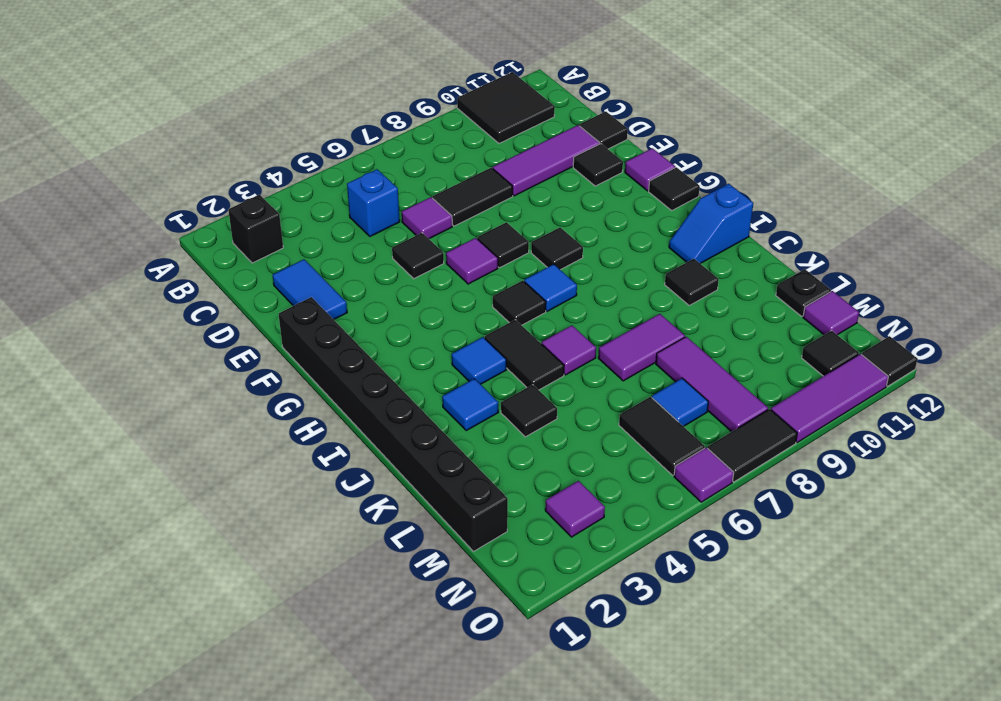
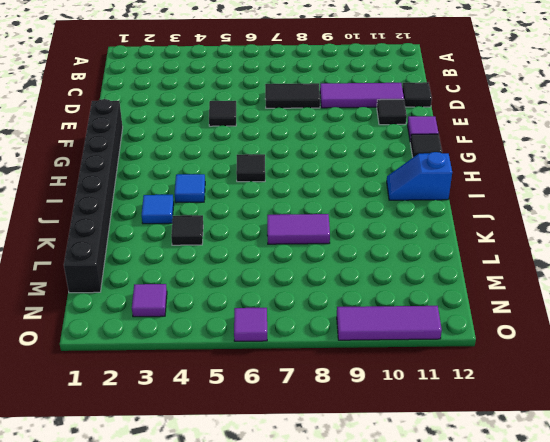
none -> black 2x2 tile [457,72,555,143]
none -> black 1x1 brick [228,195,283,263]
none -> blue 1x1 brick [347,169,400,236]
none -> blue 1x2 tile [273,259,347,320]

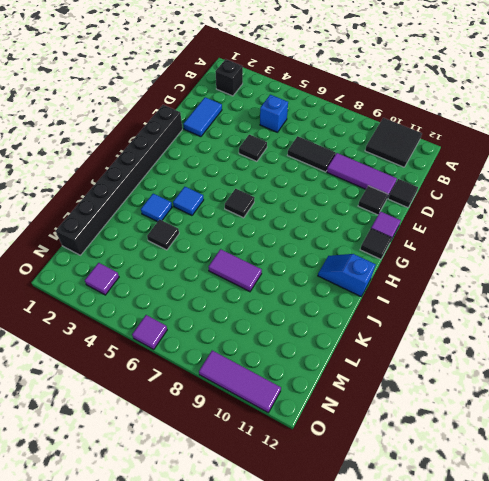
none -> purple 1x1 tile [402,197,452,239]
none -> purple 1x1 tile [446,238,498,284]
none -> black 1x1 tile [477,222,529,268]
none -> black 1x1 tile [531,227,583,270]

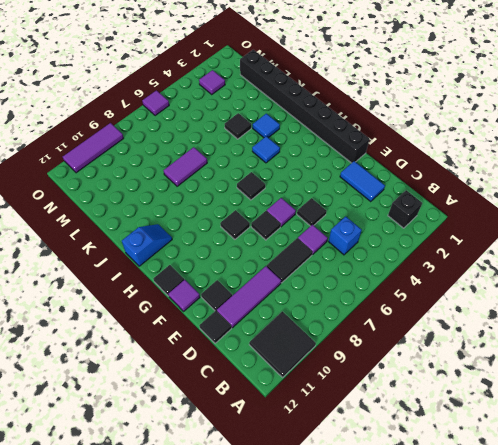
none -> blue 1x1 tile [524,264,577,311]
none -> black 1x2 tile [485,320,564,390]
none -> purple 1x1 tile [542,325,596,375]
none -> black 1x1 tile [665,259,719,305]

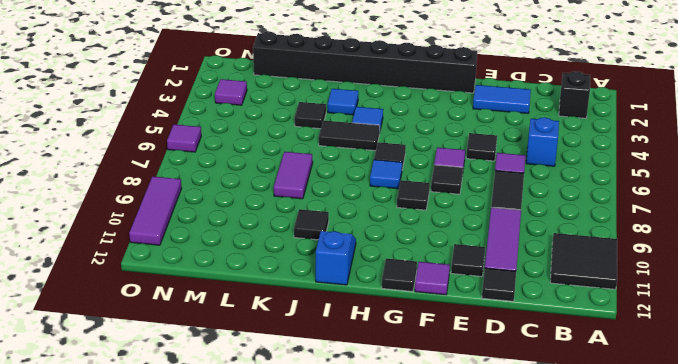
none -> purple 1x1 tile [542,325,596,375]
none -> purple 1x3 tile [656,337,768,432]
none -> black 1x1 plate [776,269,831,316]
none -> black 1x2 tile [619,397,705,475]

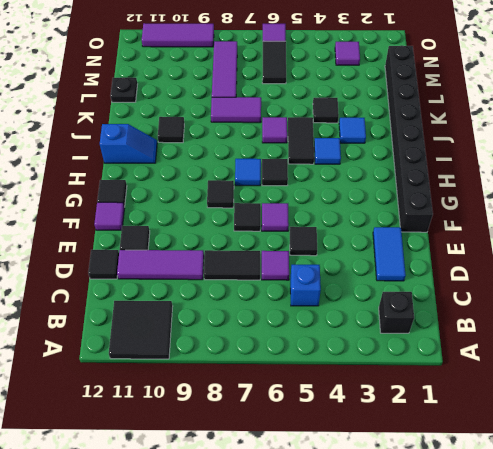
none -> blue 1x1 tile [652,378,708,427]
none -> purple 1x1 tile [803,291,859,335]
none -> black 1x1 tile [802,330,859,376]
none -> black 1x2 tile [708,409,797,482]

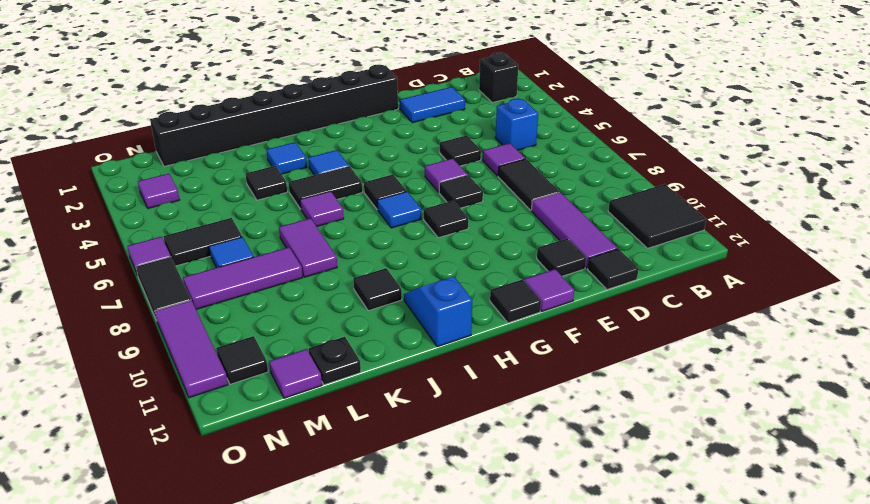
none -> black 1x1 tile [861,336,917,386]

